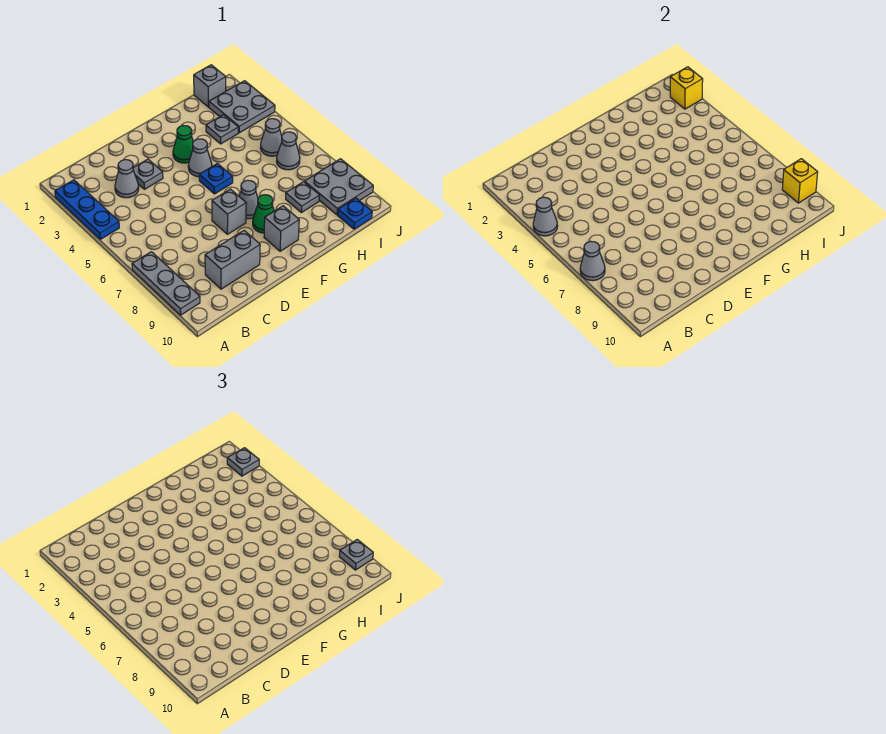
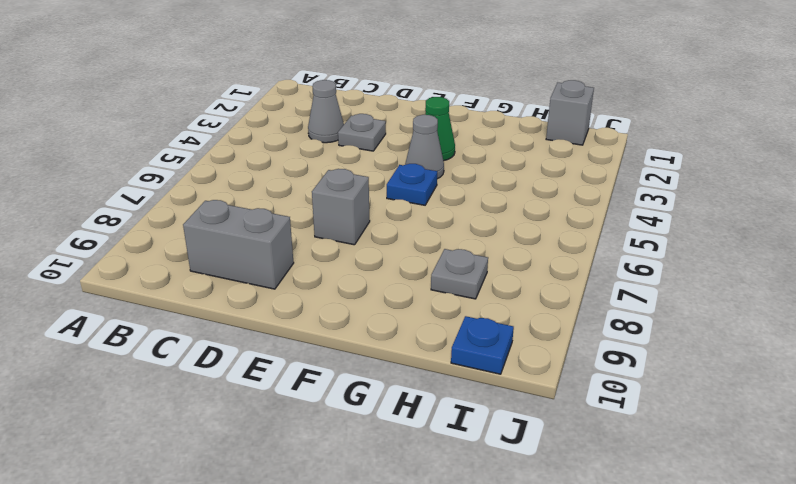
none -> blue 1x3 plate [55,180,119,239]
none -> grey 1x3 plate [132,252,200,315]
none -> grey 1x1 cone [239,180,258,219]

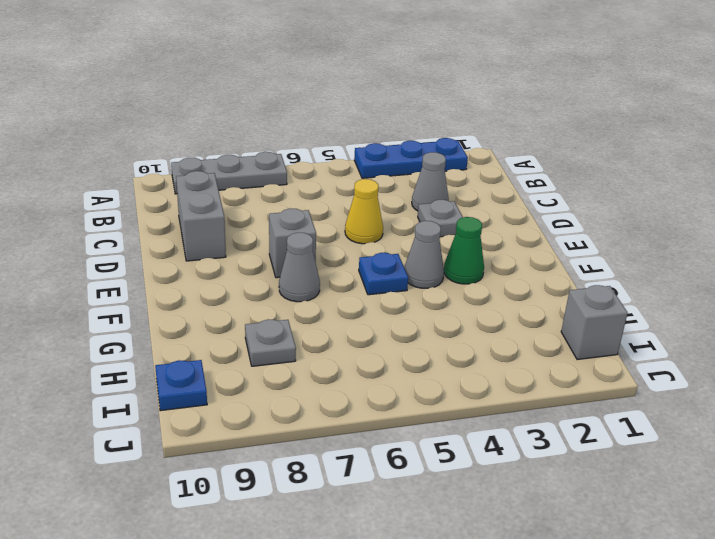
yellow 1x1 cone [345,179,383,244] -> none
none -> green 1x1 cone [253,195,274,233]
none -> grey 1x1 brick [264,206,299,251]
none -> grey 1x1 plate [206,115,238,144]

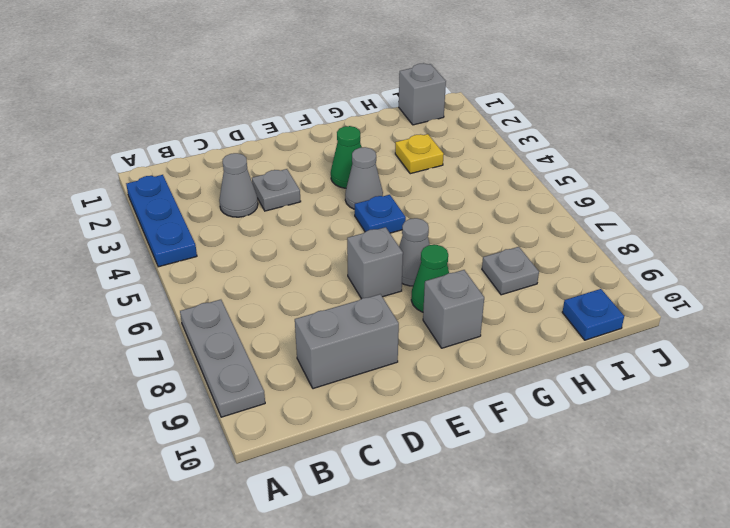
yellow 1x1 plate [395,134,444,174] -> grey 1x1 plate [206,115,238,144]
none -> grey 2x2 plate [209,81,275,133]
none -> grey 1x1 cone [260,119,282,156]
none -> grey 1x1 cone [277,132,300,170]

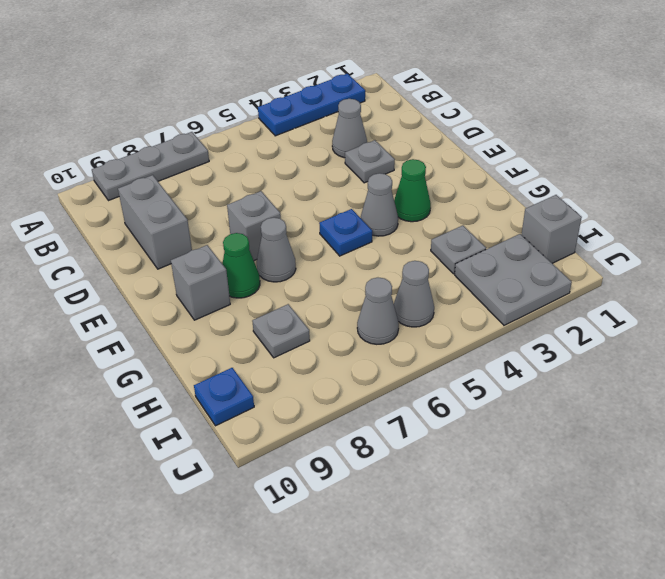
none -> grey 2x2 plate [305,159,373,215]
none -> grey 1x1 cone [533,197,558,236]
none -> grey 1x1 cone [580,241,605,281]

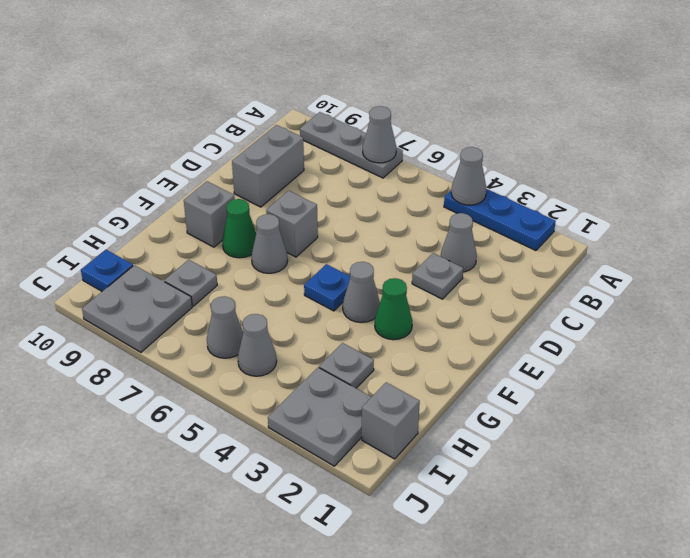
none -> yellow 1x1 brick [670,67,703,109]
none -> yellow 1x1 brick [782,159,818,203]
none -> grey 1x1 plate [227,448,259,476]

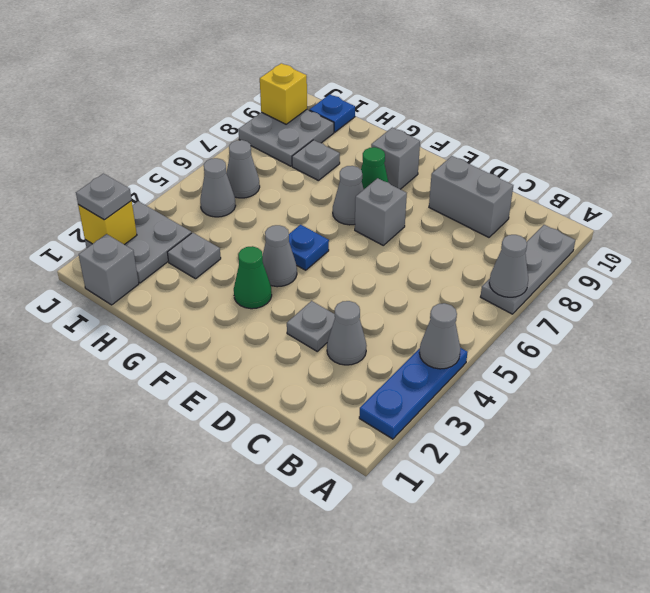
none -> grey 1x1 plate [339,540,373,570]

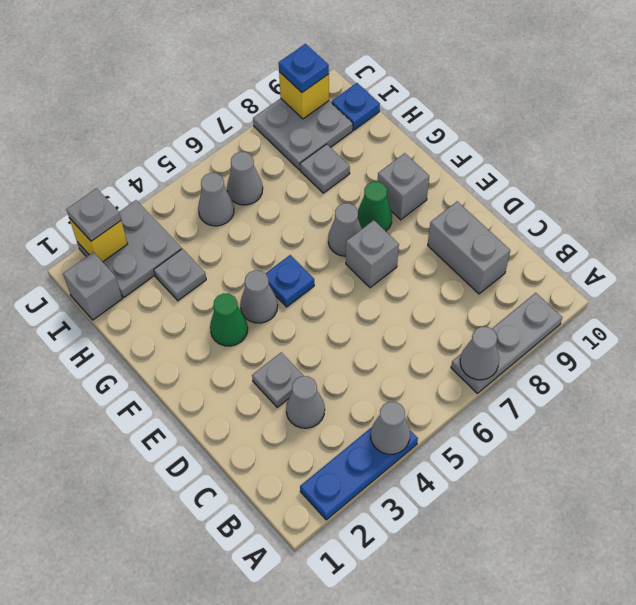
blue 1x1 plate [279,44,329,92] -> grey 1x1 plate [339,540,373,570]

